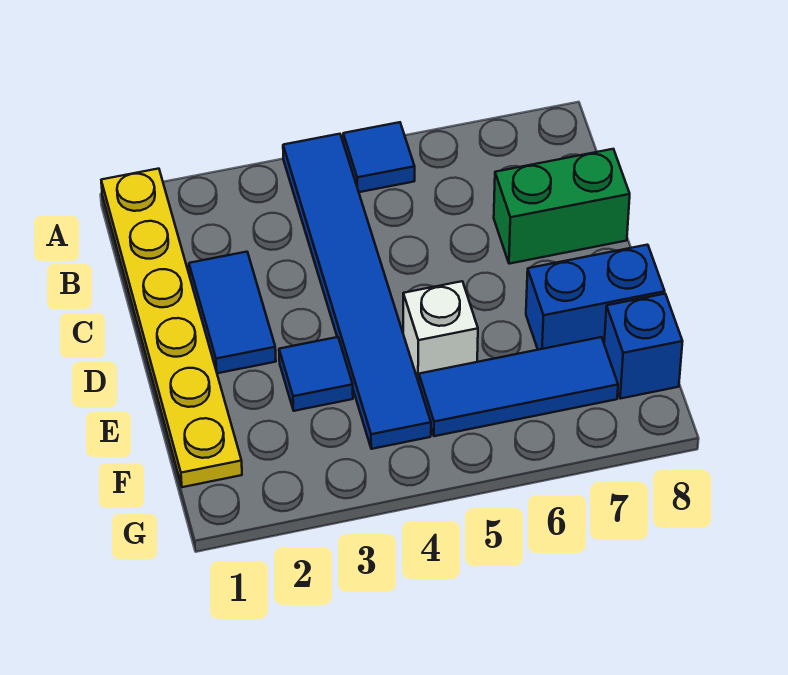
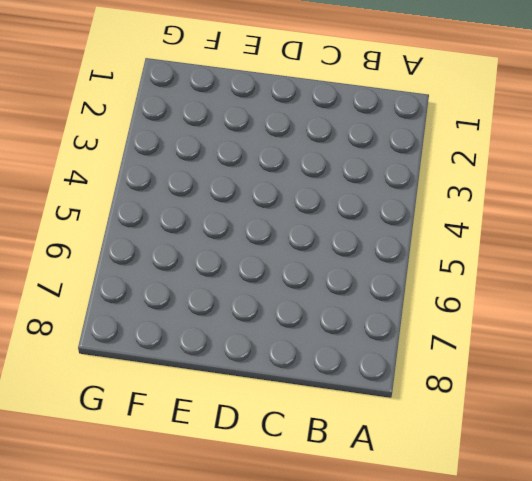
none -> yellow 1x6 plate [101,169,242,487]
none -> blue 1x6 tile [283,134,431,449]

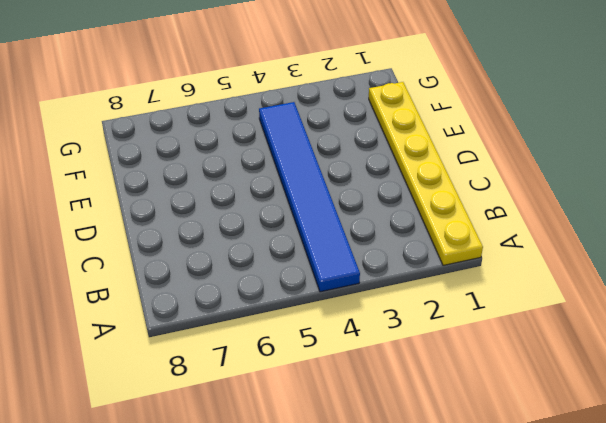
none -> blue 1x1 tile [343,122,415,192]
none -> blue 1x2 tile [189,252,276,373]

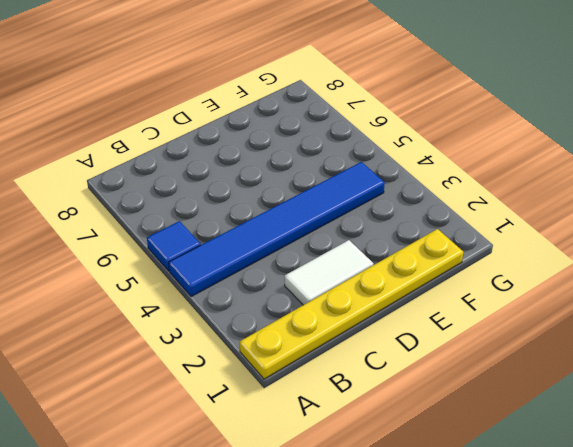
white 1x2 tile [285,240,374,305] -> blue 1x2 tile [189,252,276,373]
none -> green 1x2 brick [494,149,630,264]
none -> blue 1x1 tile [279,337,353,411]

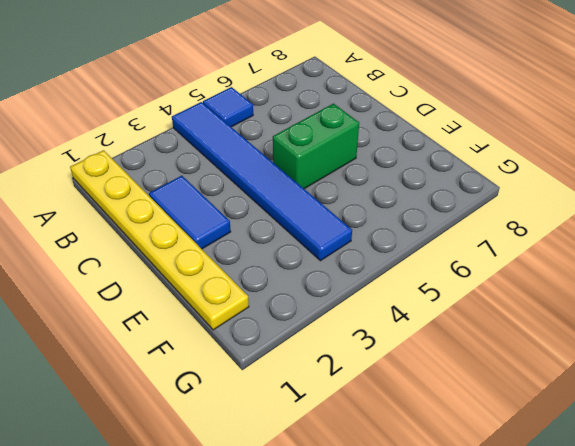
green 1x2 brick [273,104,359,189] -> green 1x2 brick moved to [494,149,630,264]
none -> blue 1x1 tile [279,337,353,411]
none -> white 1x1 brick [403,281,478,382]

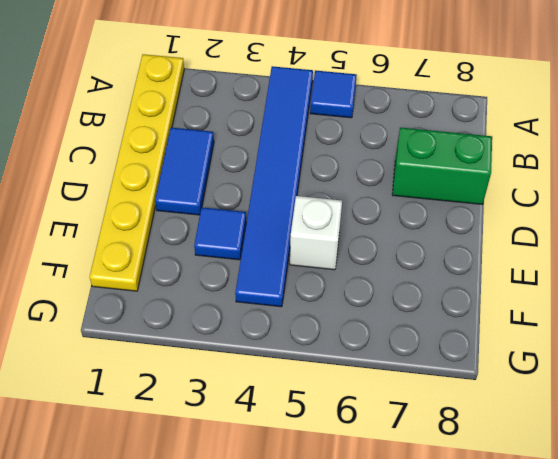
none -> blue 1x2 brick [526,245,665,350]
none -> blue 1x3 tile [419,337,618,436]

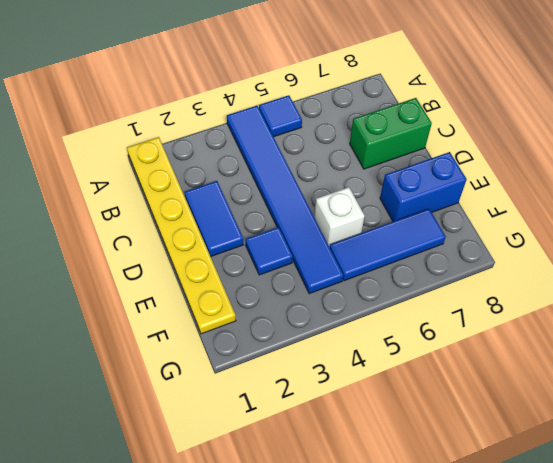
none -> blue 1x1 brick [604,294,683,399]

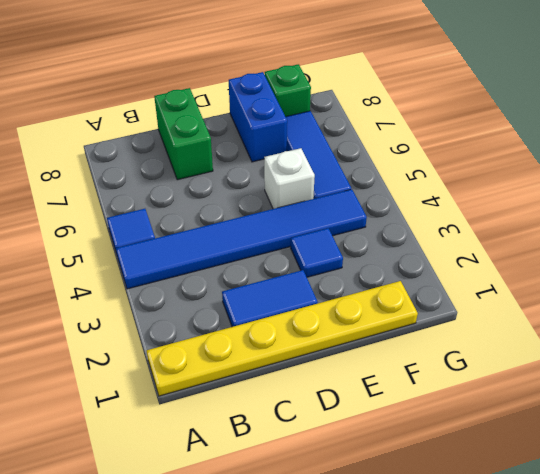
green 1x1 brick [265,64,311,117] -> blue 1x1 brick [604,294,683,399]

